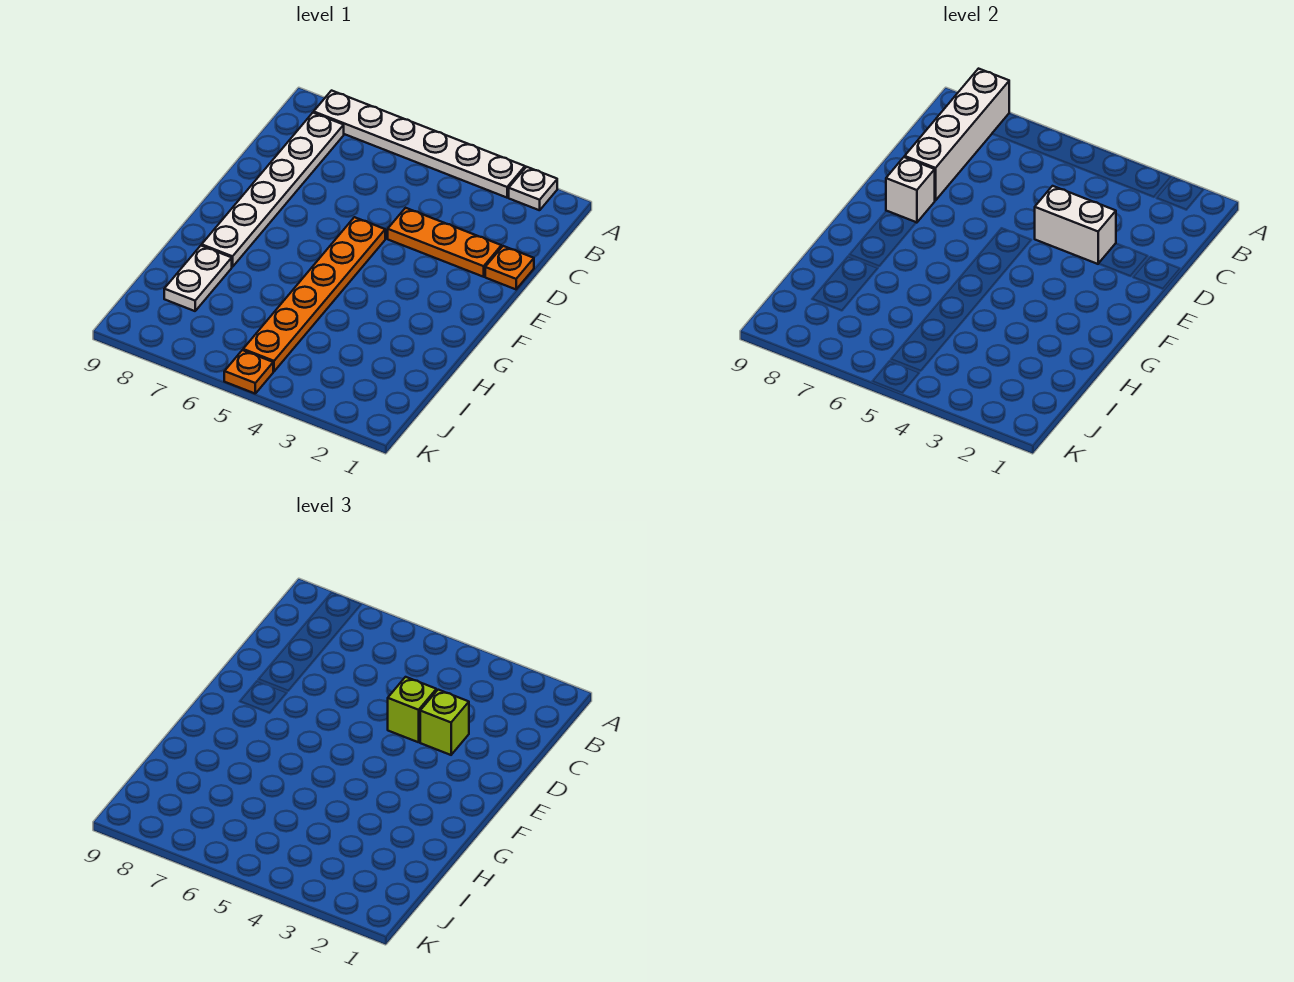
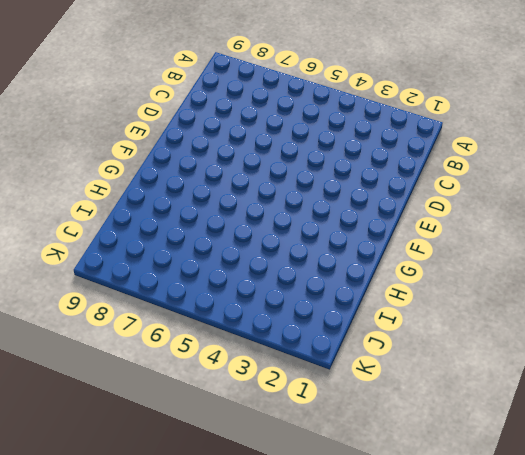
none -> white 1x1 plate [509,167,557,210]
none -> white 1x6 plate [314,91,525,198]
none -> white 1x6 plate [202,113,344,267]

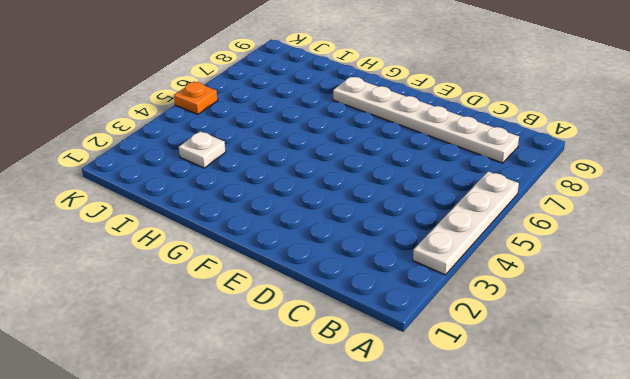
white 1x4 plate [413,172,519,275] -> white 1x6 plate [314,91,525,198]
white 1x1 plate [179,131,226,168] -> white 1x1 plate moved to [509,167,557,210]
none -> orange 1x1 plate [485,246,534,289]
none -> orange 1x3 plate [388,208,501,277]
none -> orange 1x6 plate [243,217,385,371]

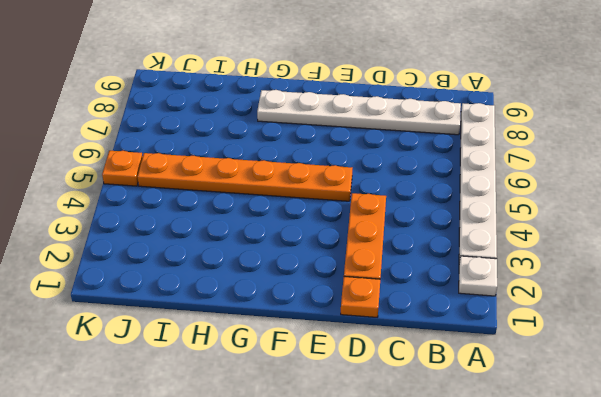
none -> white 1x2 plate [164,246,232,311]
none -> white 1x4 brick [905,69,1009,201]
none -> white 1x2 brick [1035,186,1116,264]

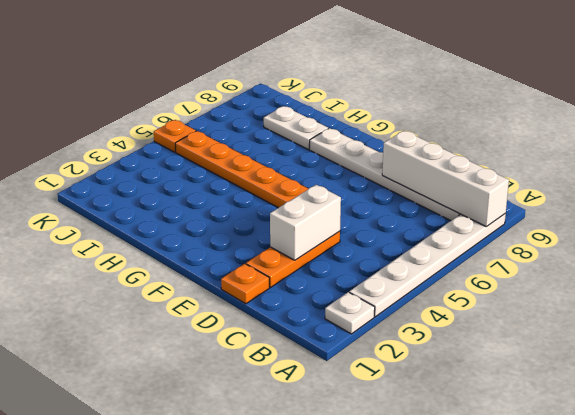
none -> white 1x1 brick [886,157,935,223]
none -> lime 1x1 brick [420,690,469,755]
none -> lime 1x1 brick [388,677,436,742]

